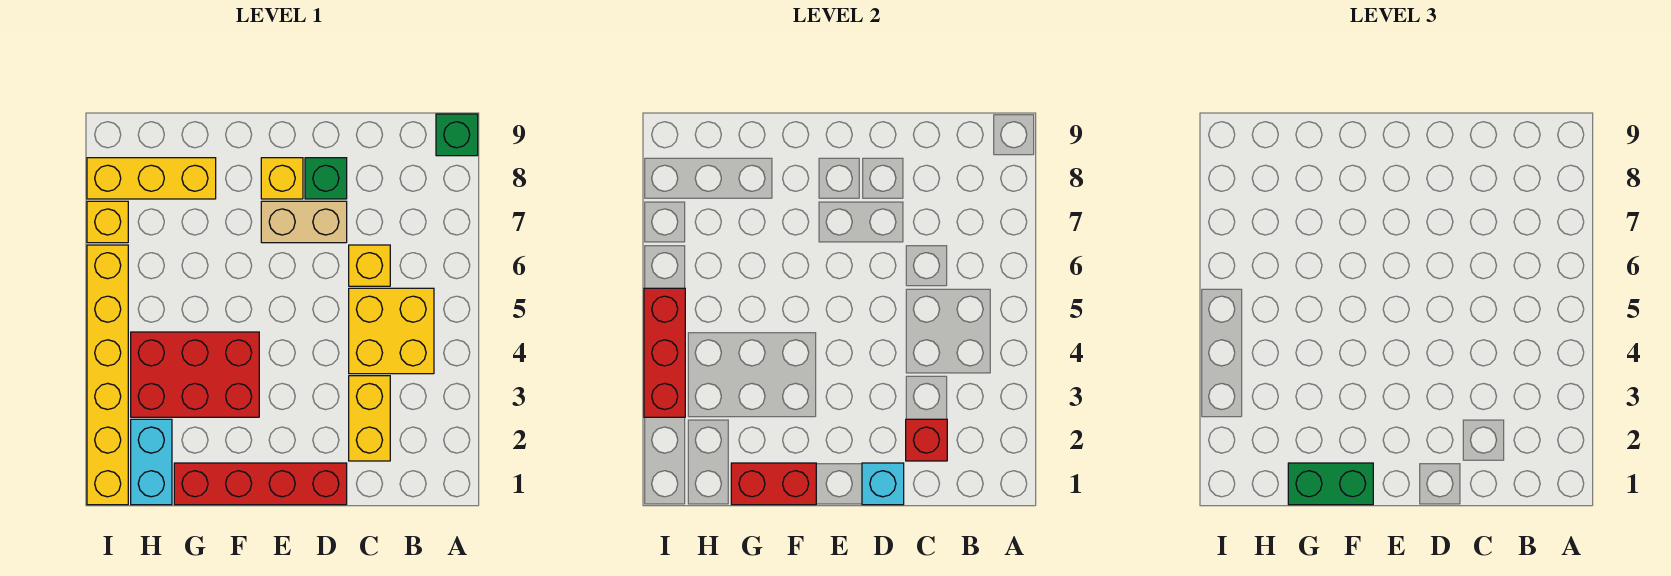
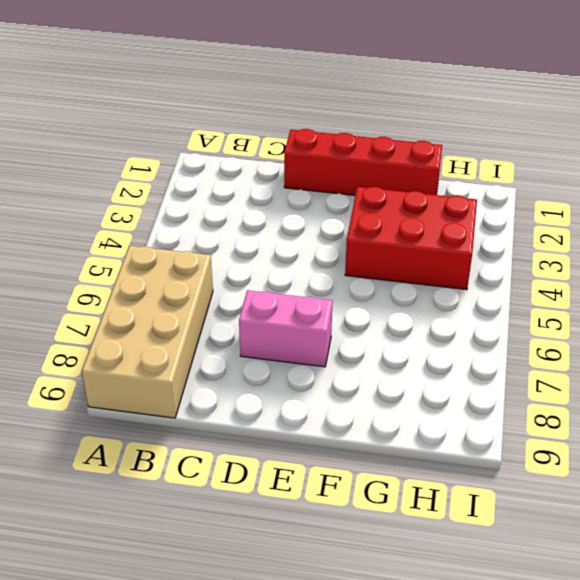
tan 2x4 brick [82,246,213,418] -> green 1x1 brick [436,114,478,156]
pink 1x2 brick [239,290,333,367] -> tan 1x2 brick [261,201,347,243]
none -> yellow 2x2 brick [349,288,434,374]
none -> yellow 1x2 brick [349,376,390,461]
none -> yellow 1x1 brick [349,245,390,286]

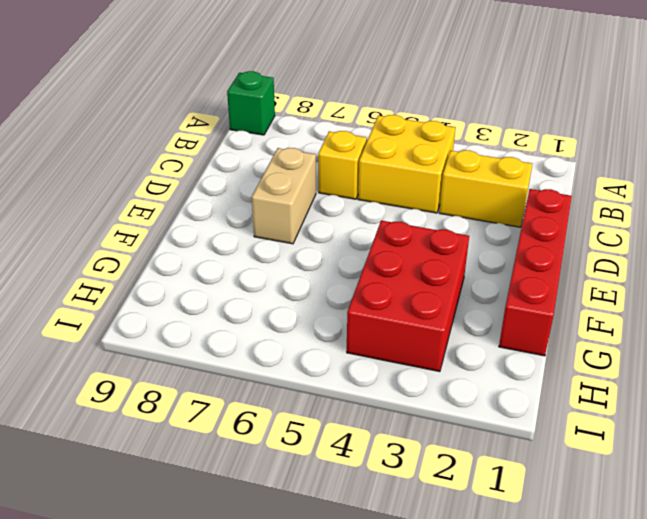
none -> green 1x1 brick [305,158,347,199]
none -> yellow 1x1 brick [261,158,303,199]
none -> yellow 1x3 brick [87,158,216,199]

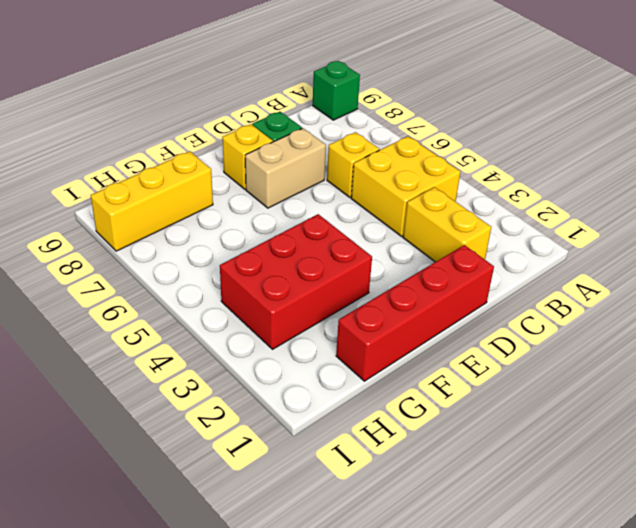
none -> cyan 1x2 brick [131,419,172,505]
none -> yellow 1x6 brick [87,245,128,505]
none -> yellow 1x1 brick [87,201,128,243]

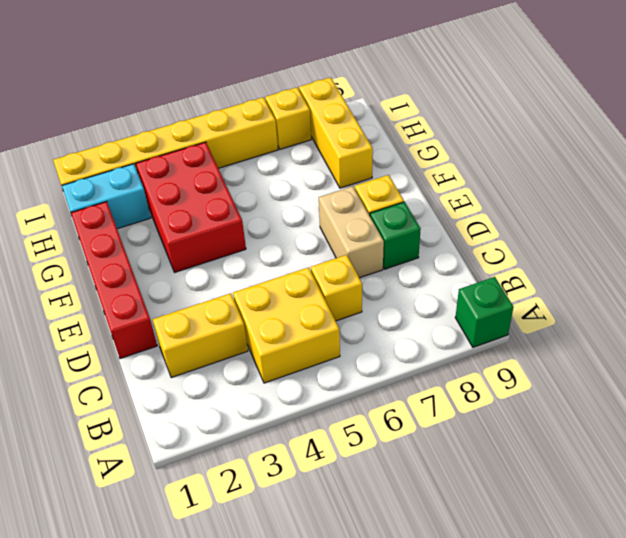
none -> red 1x1 brick [906,419,947,461]
none -> cyan 1x1 brick [862,463,904,505]
none -> red 1x2 brick [731,463,816,505]

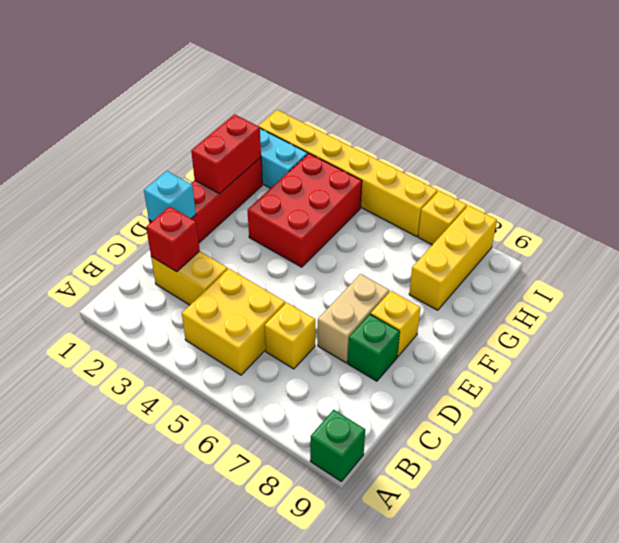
none -> red 1x3 brick [644,288,685,417]
none -> green 1x2 brick [1288,463,1373,505]

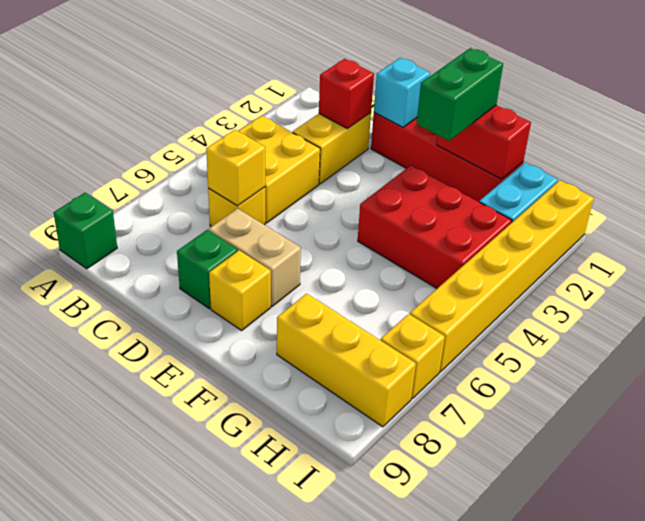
yellow 1x1 brick [206,130,265,206] -> none
green 1x2 brick [417,48,503,141] -> green 1x2 brick turned to [1288,463,1373,505]
none -> red 1x3 brick [644,288,685,417]

